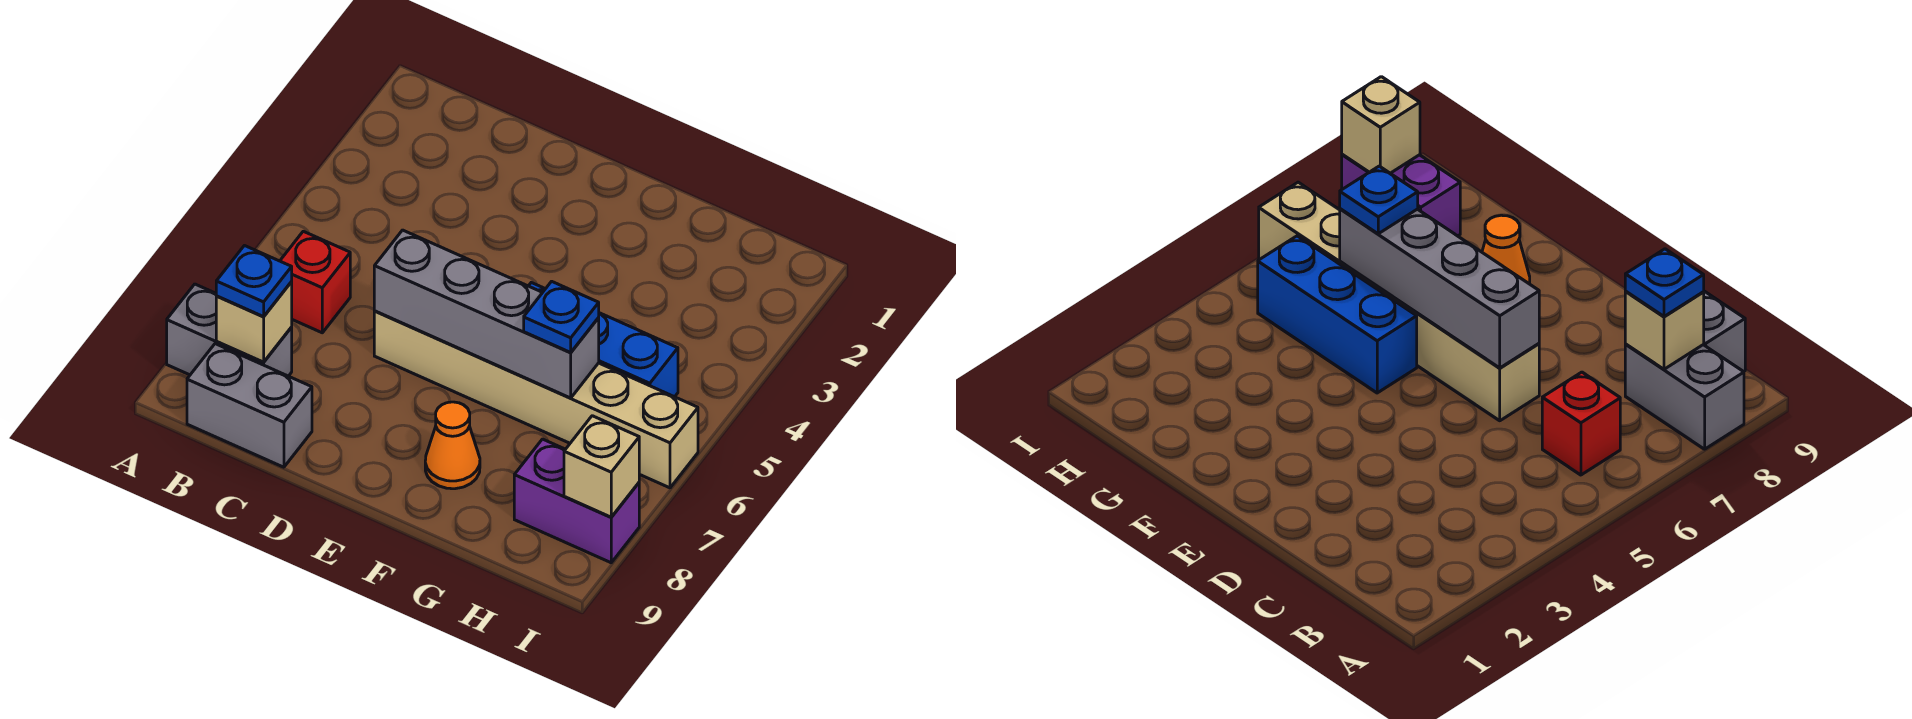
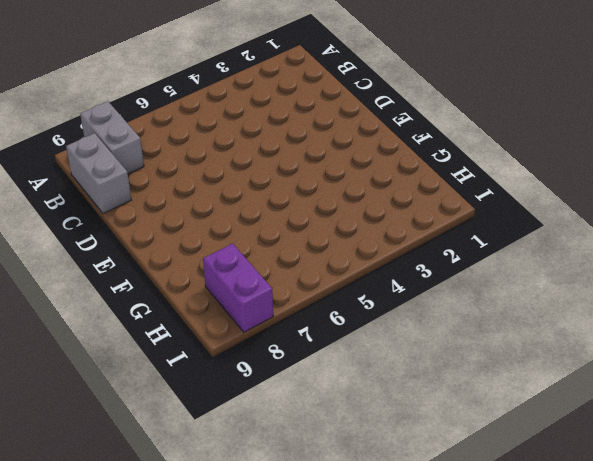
none -> red 1x1 brick [280,231,350,333]
none -> tan 1x6 brick [374,311,698,488]
none -> blue 1x3 brick [529,283,678,397]

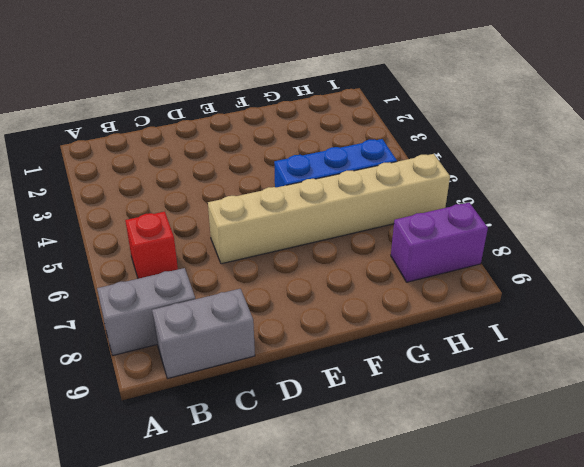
none -> orange 1x1 cone [425,402,480,489]
none -> tan 1x1 brick [216,282,292,362]
none -> grey 1x4 brick [374,230,599,398]

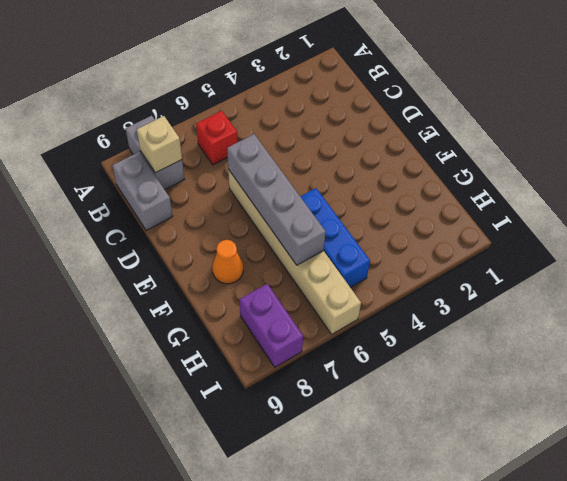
none -> tan 1x1 brick [564,416,639,517]
none -> blue 1x1 plate [216,246,292,317]
none -> blue 1x1 plate [524,281,599,352]

